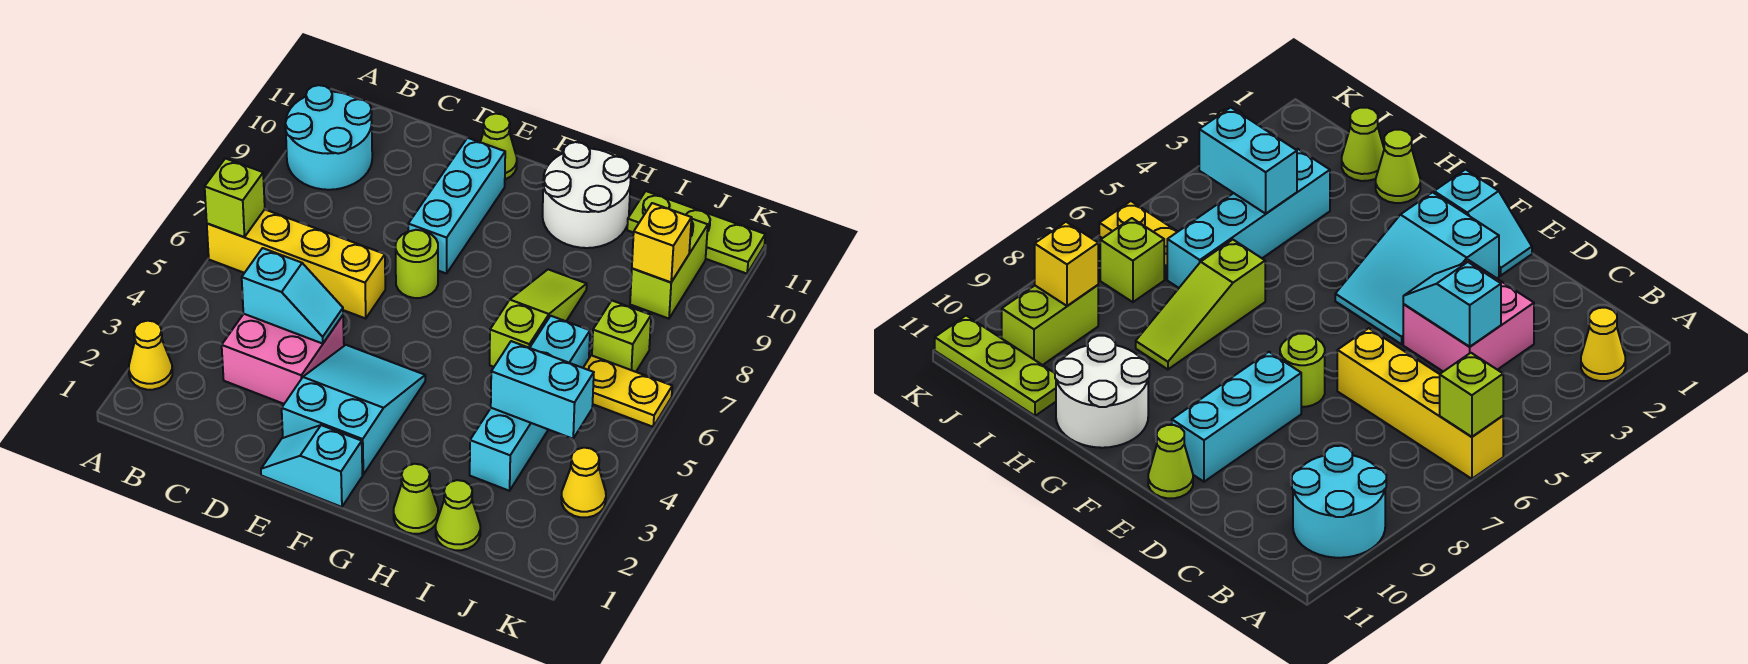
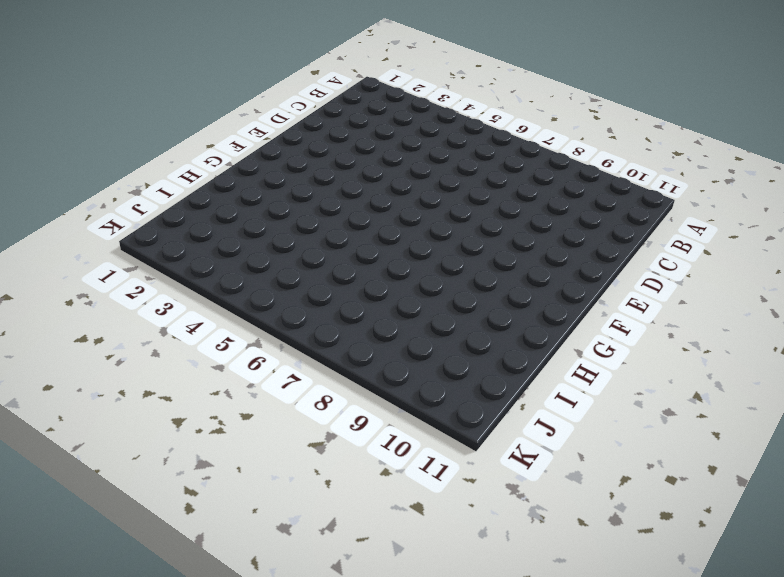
none -> yellow 1x1 cone [129,321,172,390]
none -> yellow 1x4 brick [207,209,385,318]
none -> cyan 2x2 round brick [285,85,372,190]

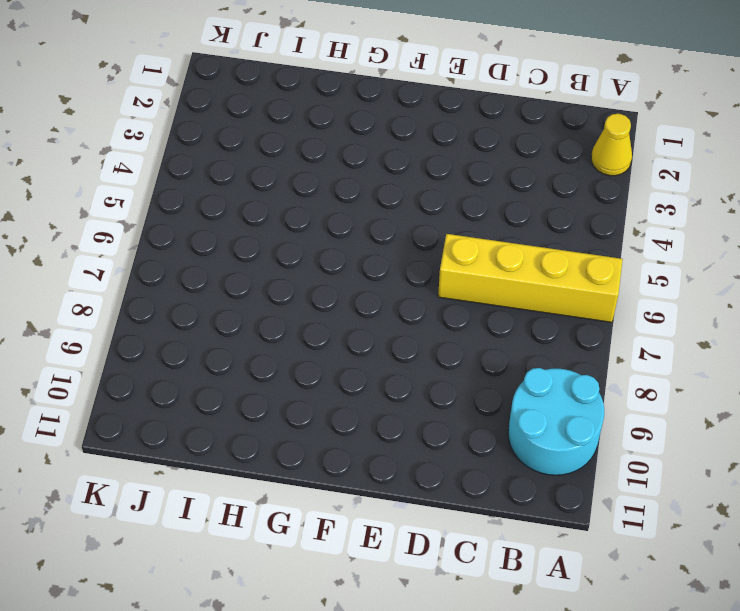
none -> pink 2x2 brick [222,314,344,404]
none -> cyan 1x2 slope [261,425,362,507]
none -> cyan 2x3 slope [282,345,425,474]

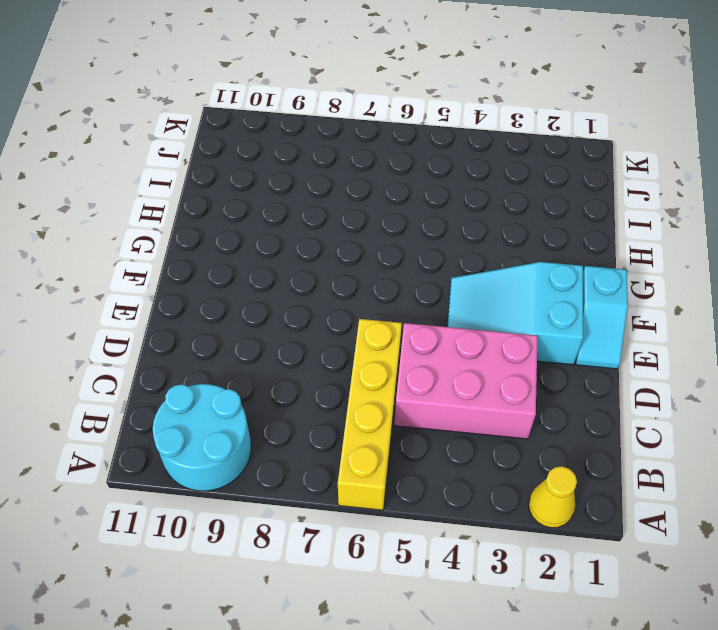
pink 2x3 brick [394,323,538,439] -> pink 2x2 brick [222,314,344,404]
none -> lime 1x1 round brick [396,230,438,298]
none -> cyan 1x3 brick [408,138,505,274]
none -> lime 1x1 cone [480,114,517,179]

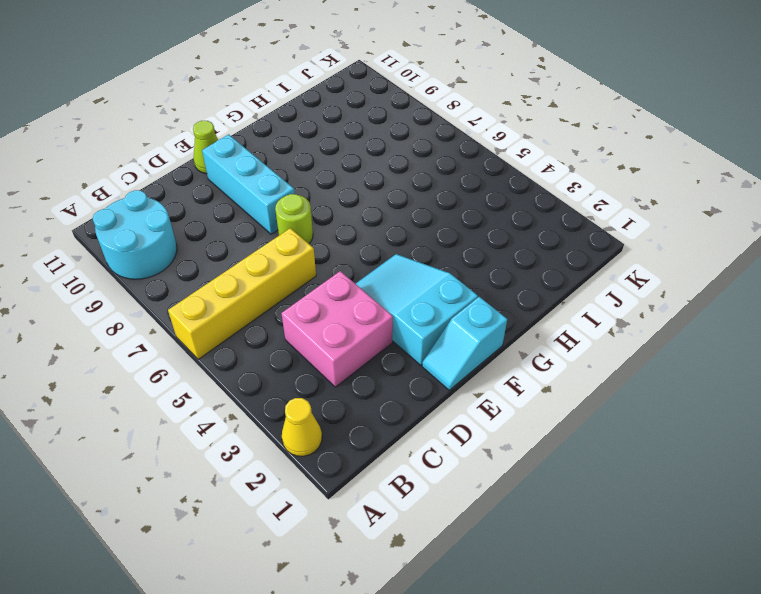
none -> white 2x2 round brick [542,142,631,248]
none -> lime 1x1 cone [394,464,438,534]
none -> lime 1x3 slope [490,269,587,367]

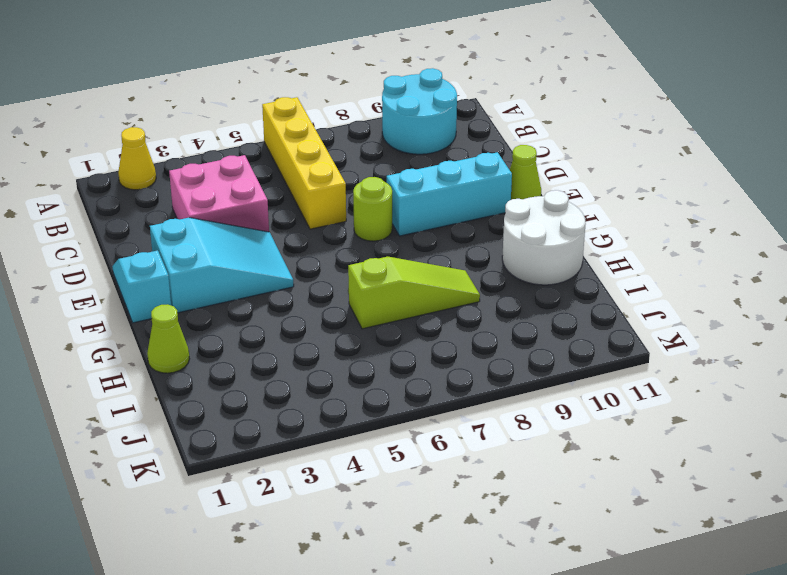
none -> lime 1x1 cone [436,480,480,550]
none -> cyan 1x4 brick [470,316,590,491]
none -> lime 1x3 plate [627,191,765,274]

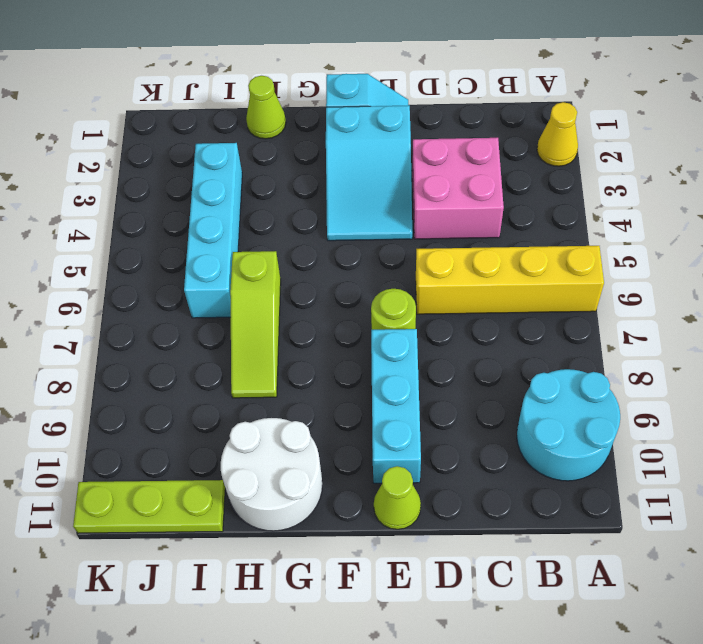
none -> lime 1x1 cone [436,480,480,550]
none -> yellow 1x2 plate [583,355,672,427]
none -> lime 1x1 brick [592,301,651,372]

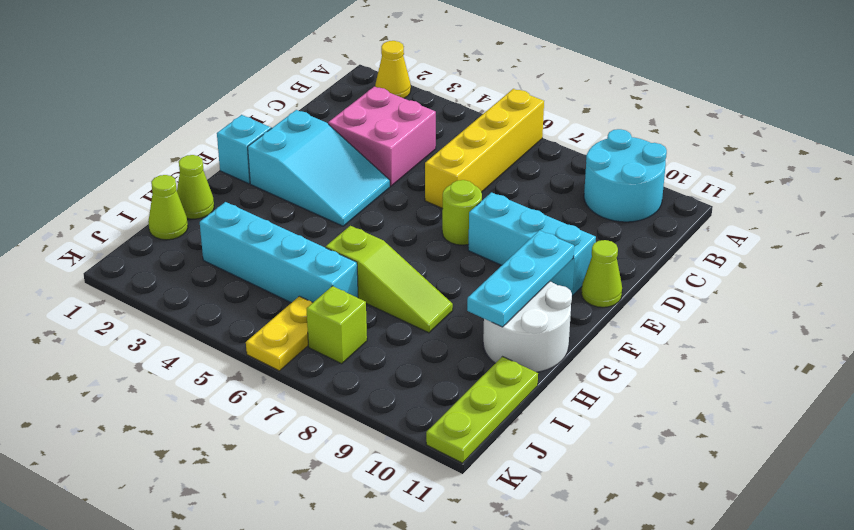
cyan 1x3 plate [467,230,574,327] -> none
none -> lime 1x2 brick [630,219,708,319]
none -> yellow 1x1 cone [561,448,606,517]
none -> lime 1x1 brick [205,158,265,237]

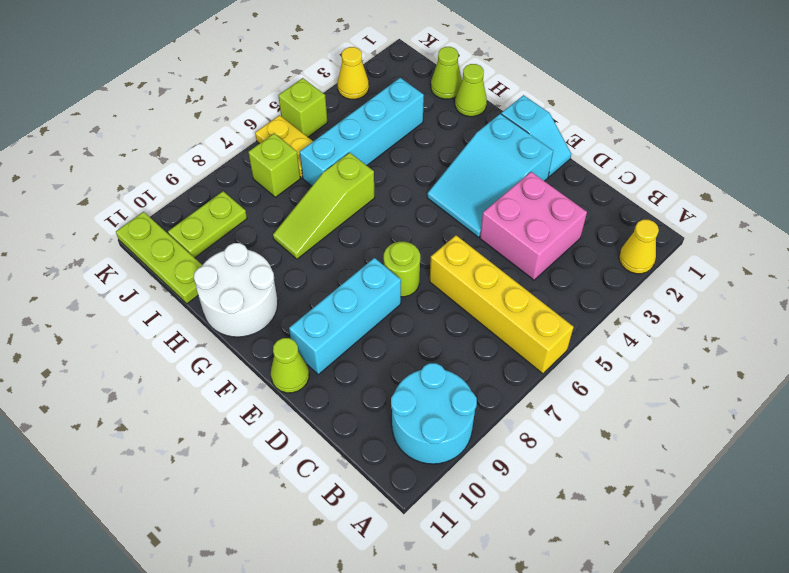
lime 1x2 plate [168,191,247,258] -> lime 1x2 brick [630,219,708,319]
lime 1x1 brick [278,78,327,137] -> lime 1x1 brick moved to [205,158,265,237]
none -> cyan 1x2 slope [242,248,343,344]
none -> cyan 1x2 brick [491,341,594,439]
none -> yellow 1x1 brick [632,203,692,282]

